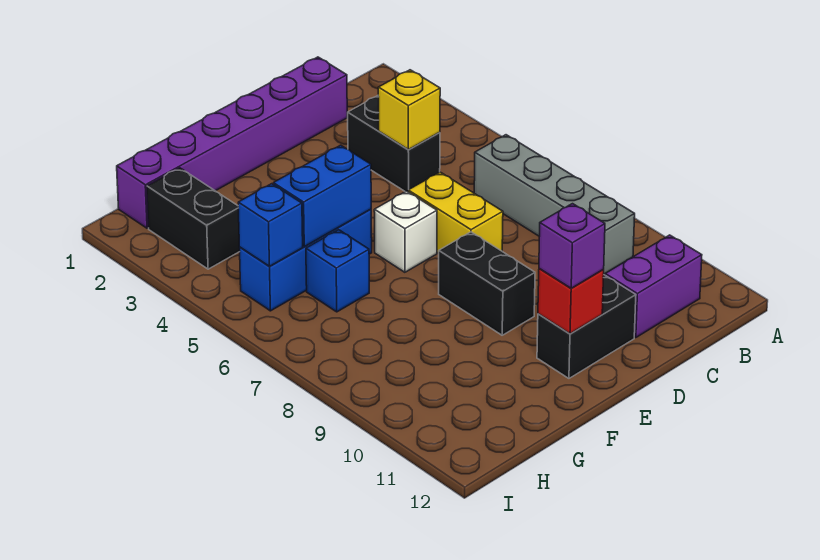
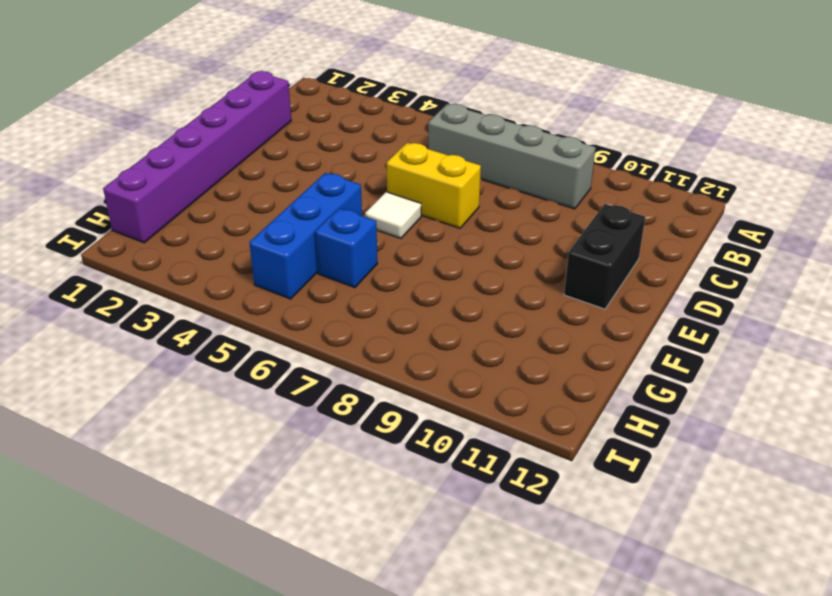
white 1x1 tile [365,192,421,238] -> white 1x1 brick [374,191,437,272]
none -> purple 1x2 brick [605,235,702,338]
none -> black 1x2 brick [348,96,440,192]
none -> black 1x2 brick [439,232,535,335]

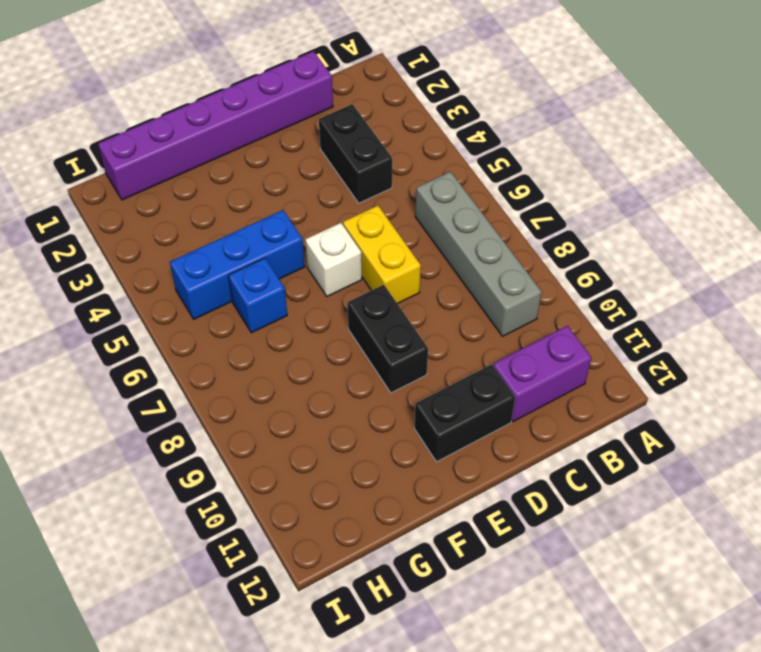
none -> black 1x2 brick [147,168,240,269]
none -> yellow 1x1 brick [378,70,440,150]
none -> red 1x1 brick [538,268,604,334]

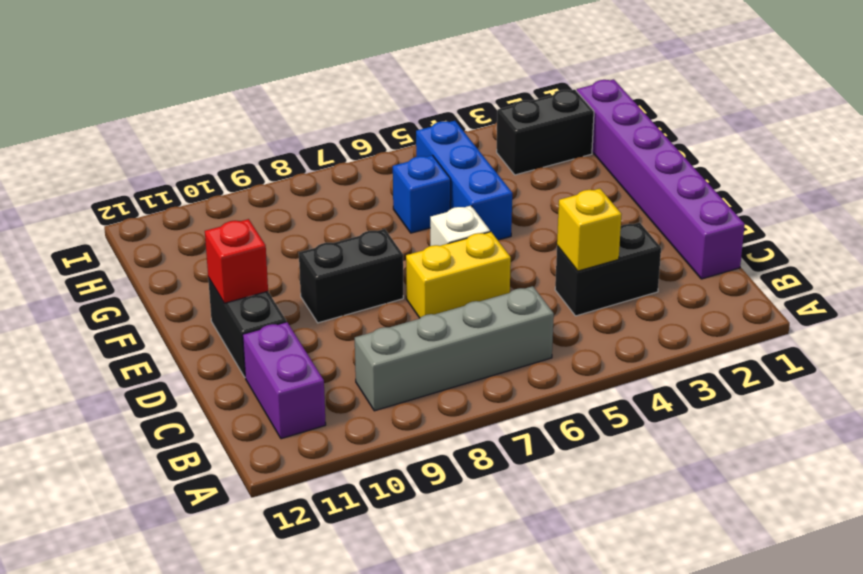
none -> blue 1x2 brick [273,145,371,247]
none -> blue 1x1 brick [238,184,303,266]
none -> purple 1x1 brick [539,204,605,288]

